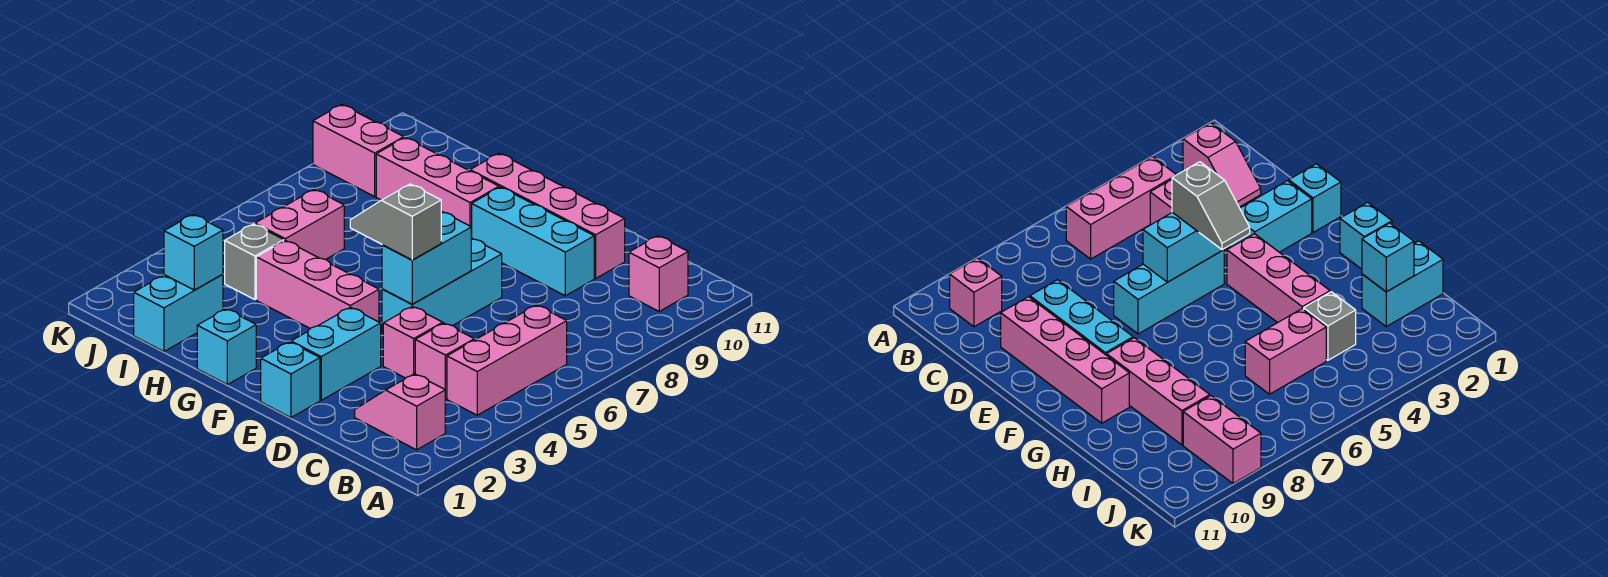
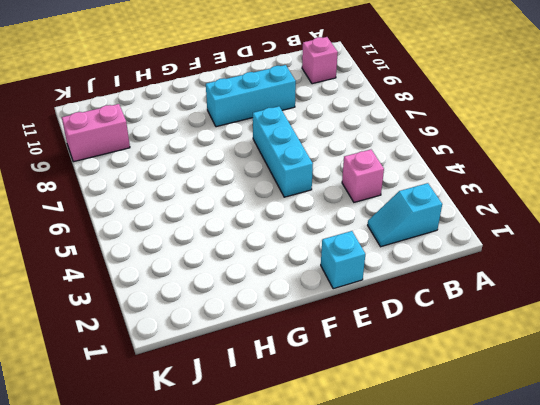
cyan 1x2 slope [368,183,442,247] -> pink 1x2 slope [355,374,445,450]
none -> pink 1x3 brick [447,305,567,415]
none -> pink 1x1 brick [383,307,443,378]
none -> pink 1x4 brick [470,153,625,278]

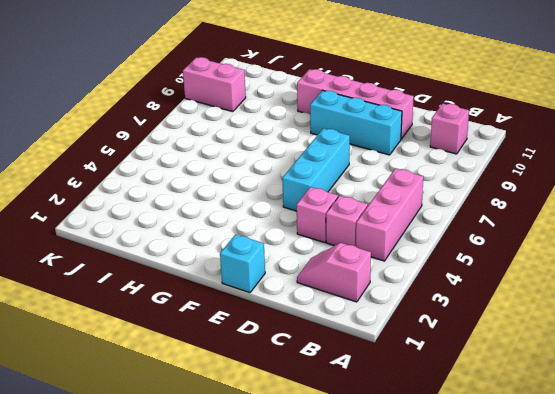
none -> cyan 1x2 brick [291,307,381,400]
none -> pink 1x3 brick [256,240,379,328]
none -> cyan 1x1 brick [197,309,256,385]

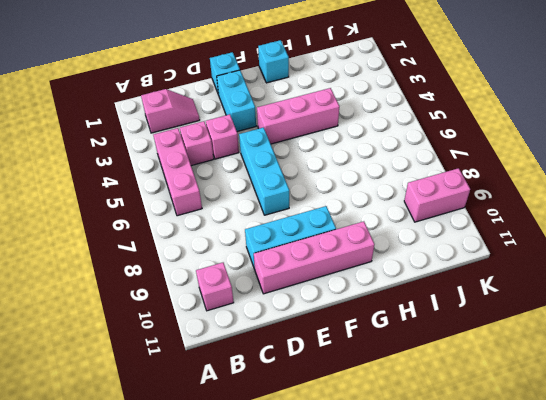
none -> pink 1x3 brick [376,138,499,238]
none -> cyan 1x2 brick [134,274,223,351]
none -> grey 1x1 brick [225,224,284,300]

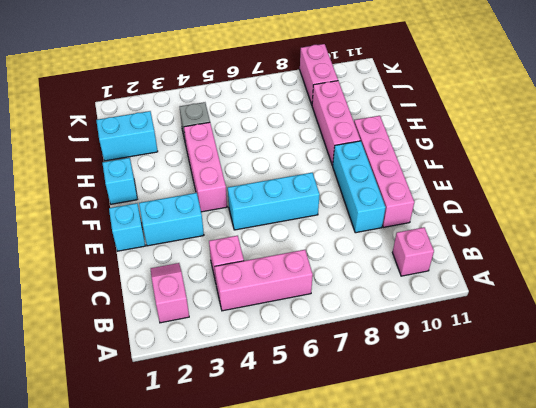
none -> pink 1x1 brick [383,307,443,378]
none -> pink 1x2 brick [255,189,344,260]
none -> cyan 1x2 brick [382,211,471,304]

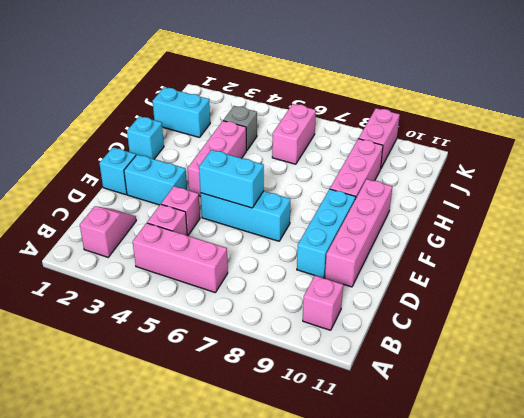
pink 1x2 brick [272,104,316,164] -> pink 1x2 brick turned to [255,189,344,260]
none -> cyan 1x1 brick [164,215,223,290]
none -> grey 1x2 slope [350,184,441,260]

